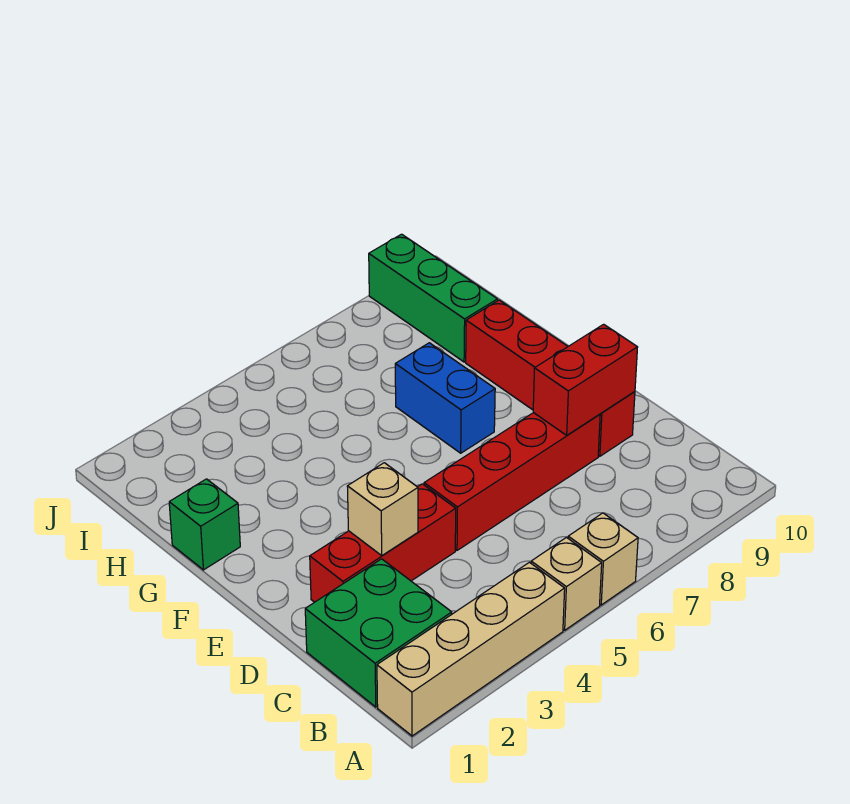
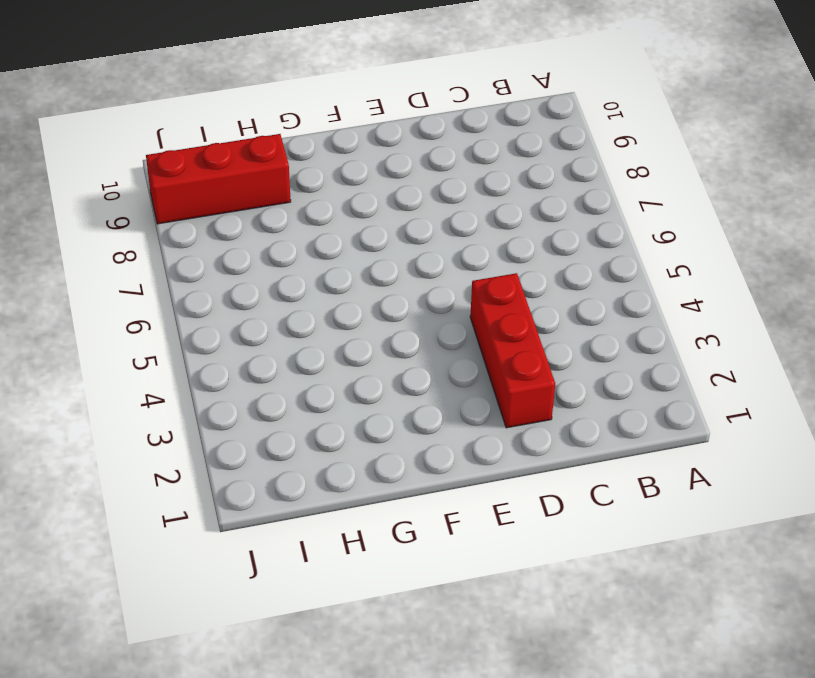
red 1x3 brick [146,134,291,224] -> green 1x3 brick [369,234,498,362]
none -> tan 1x4 brick [377,562,565,736]
none -> tan 1x1 brick [531,538,602,630]
none -> tan 1x1 brick [568,513,638,605]

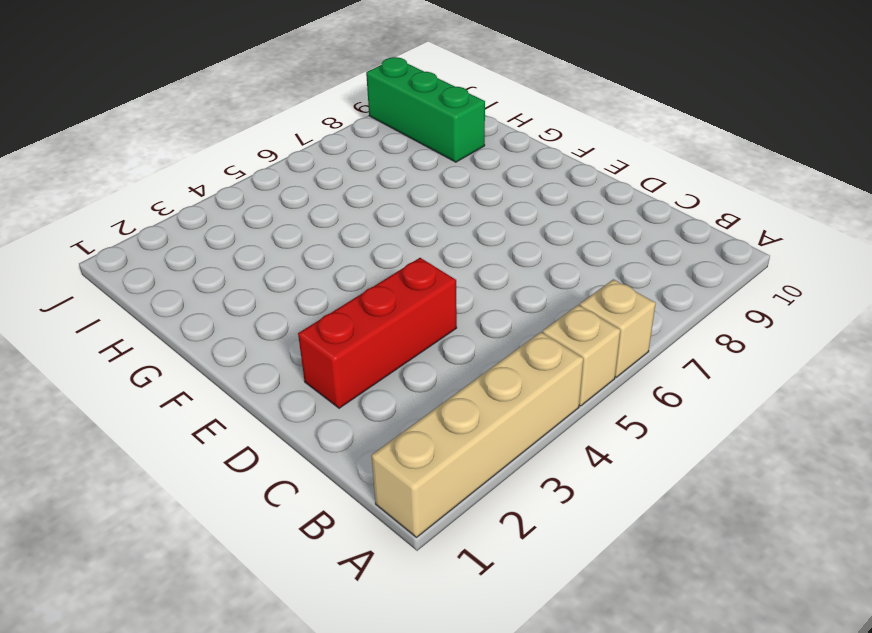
none -> green 2x2 brick [305,559,452,707]
none -> red 1x4 brick [424,413,600,550]
none -> red 1x4 brick [466,300,635,456]

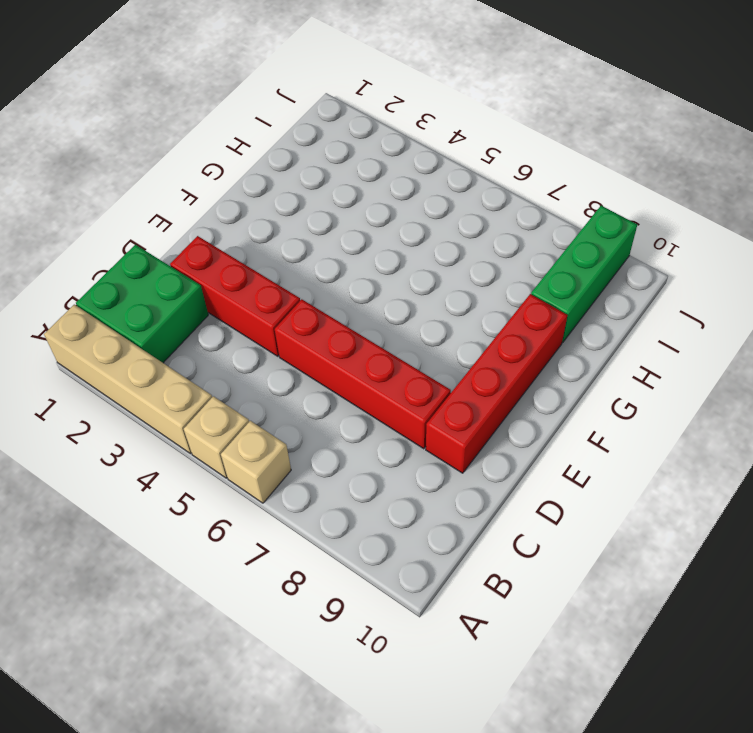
none -> blue 1x2 brick [395,343,495,453]
none -> green 1x1 brick [169,479,240,570]
none -> tan 1x1 brick [347,463,418,555]

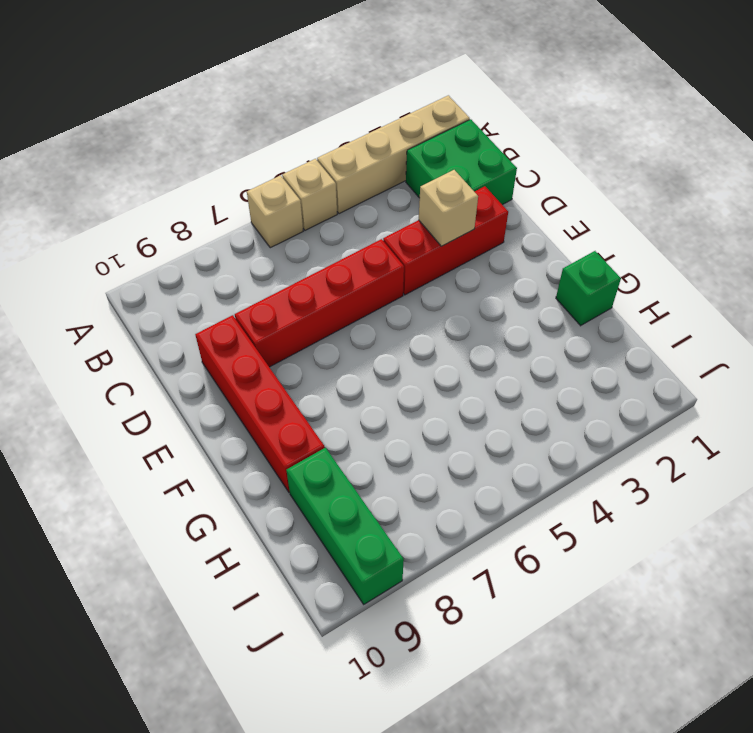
none -> blue 1x2 brick [395,343,495,453]
none -> red 1x2 brick [533,324,638,435]

